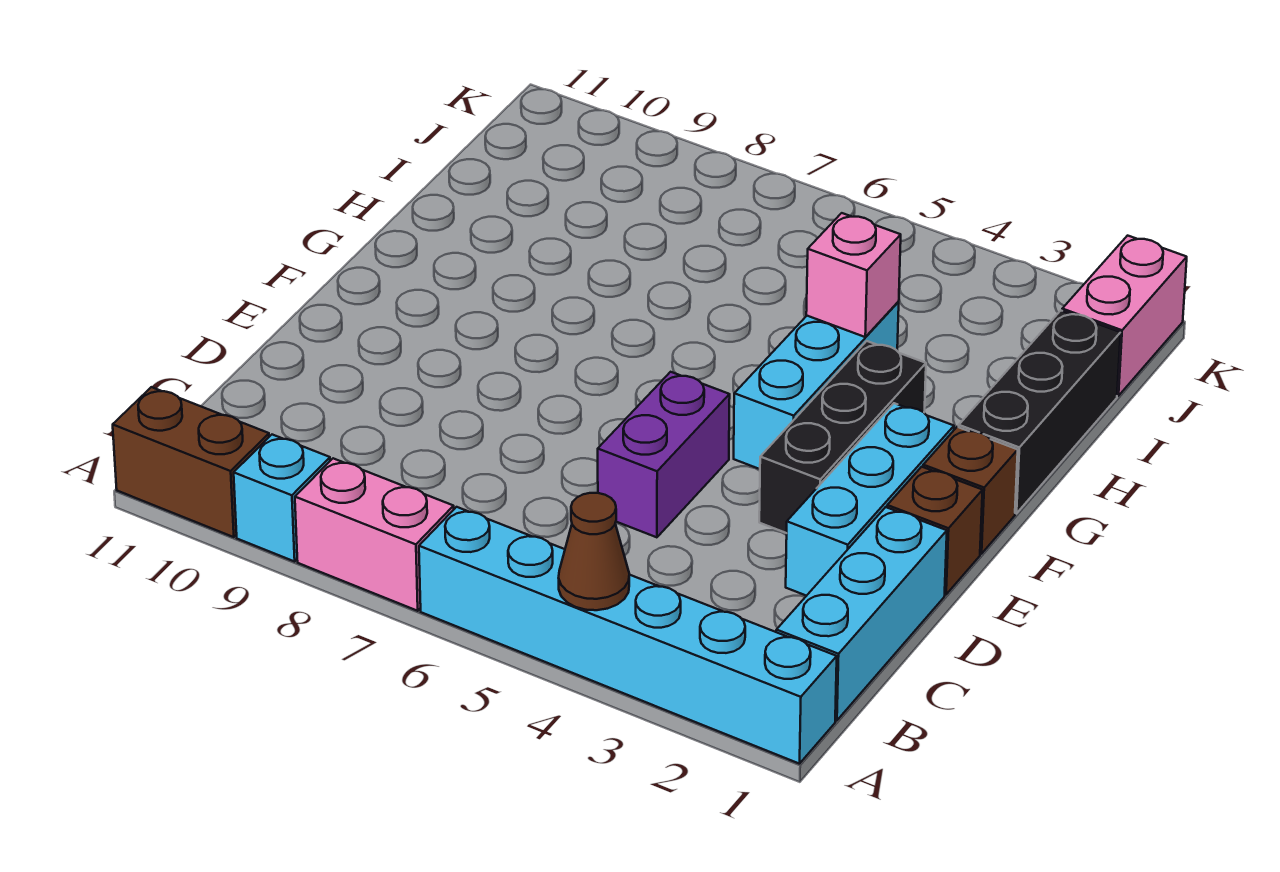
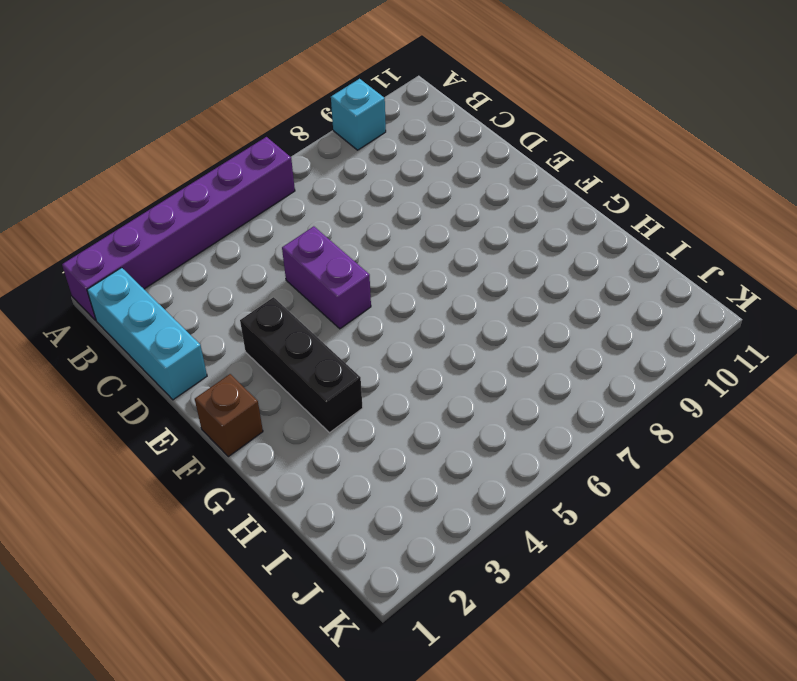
purple 1x6 brick [62,137,295,320] -> cyan 1x6 brick [419,507,837,764]
none -> pink 1x2 brick [295,458,454,611]
none -> brown 1x2 brick [113,387,269,537]
none -> cyan 1x3 brick [786,403,954,596]

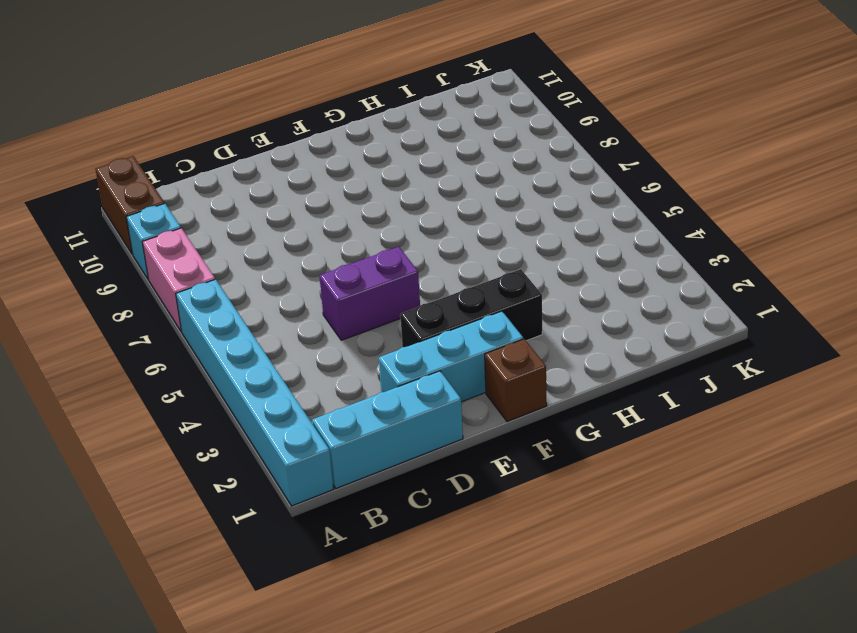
none -> brown 1x1 brick [887,467,983,595]
none -> cyan 1x3 brick [734,302,899,469]
none -> black 1x3 brick [959,311,1121,514]

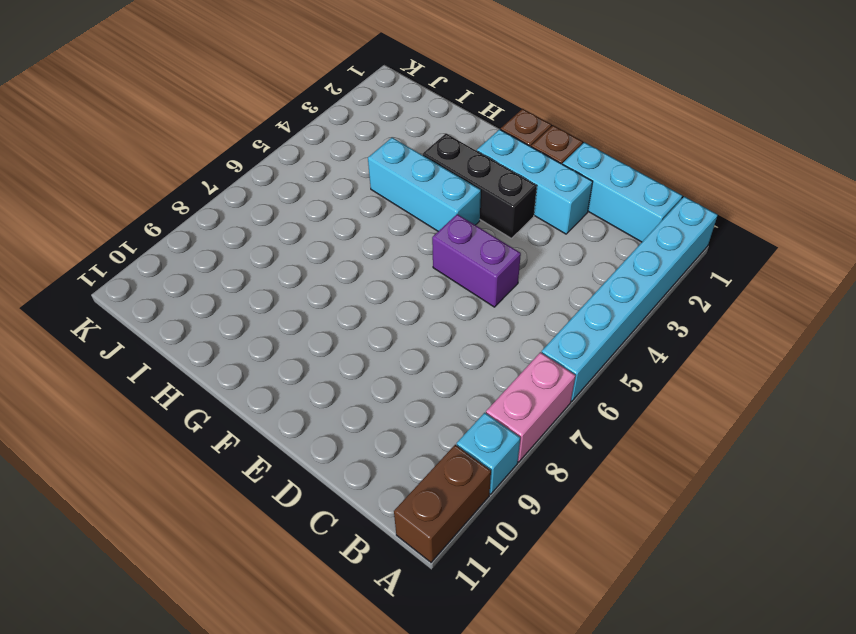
none -> black 1x3 brick [959,311,1121,514]
none -> pink 1x2 brick [1062,236,1187,396]
none -> brown 1x1 cone [559,493,629,610]

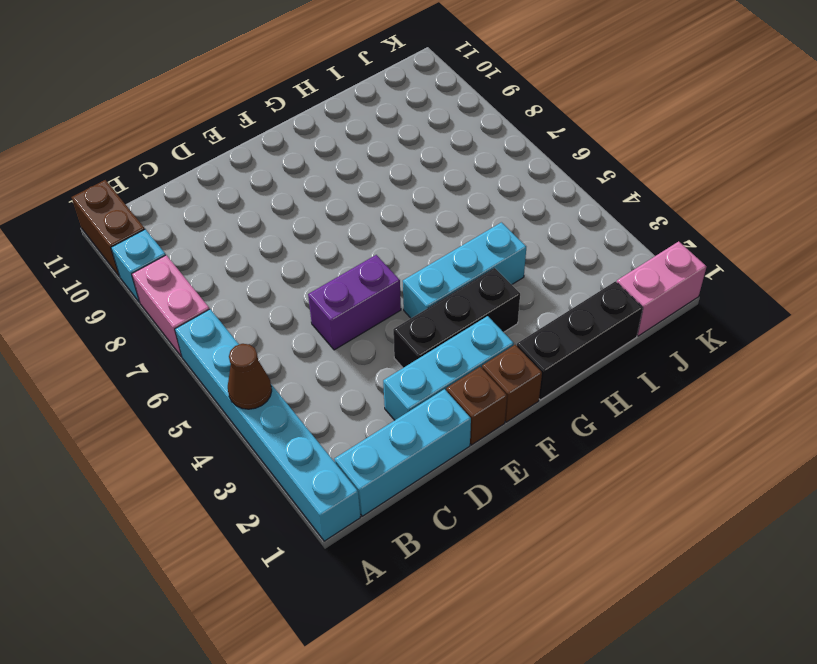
none -> pink 1x1 brick [806,213,901,337]

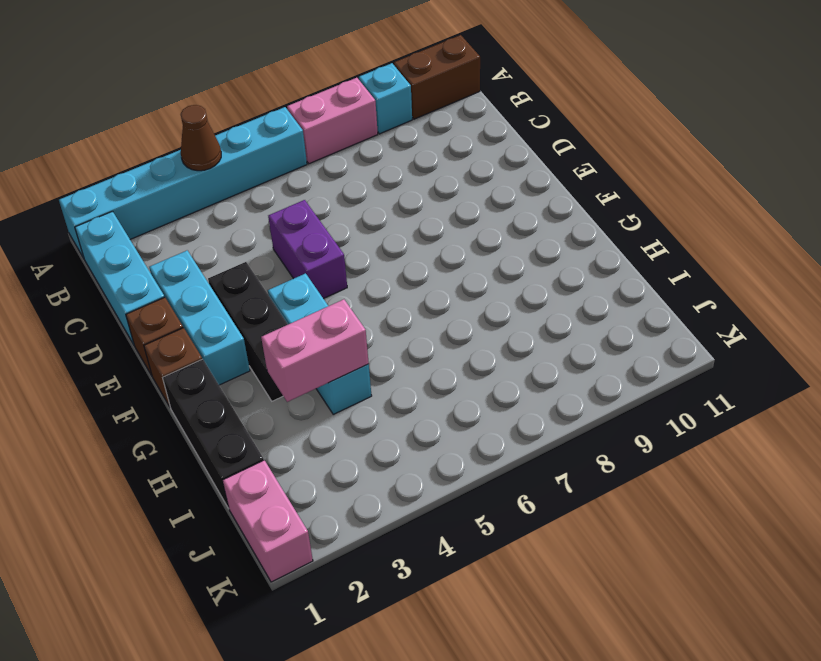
pink 1x2 brick [261,299,369,402] -> pink 1x1 brick [806,213,901,337]

